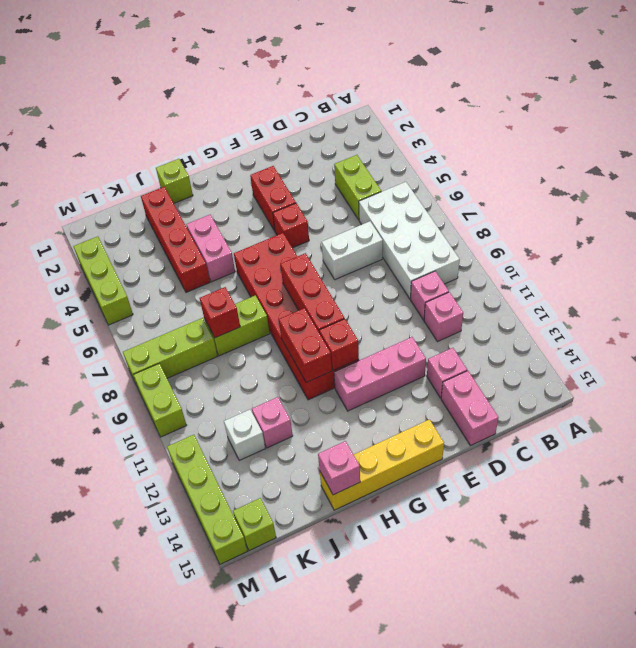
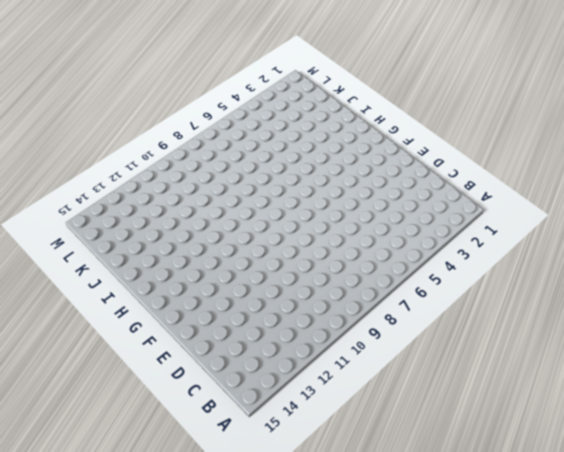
none -> white 2x4 brick [359,182,460,299]
none -> lime 1x2 brick [334,155,381,220]
none -> pink 1x1 brick [411,271,449,320]

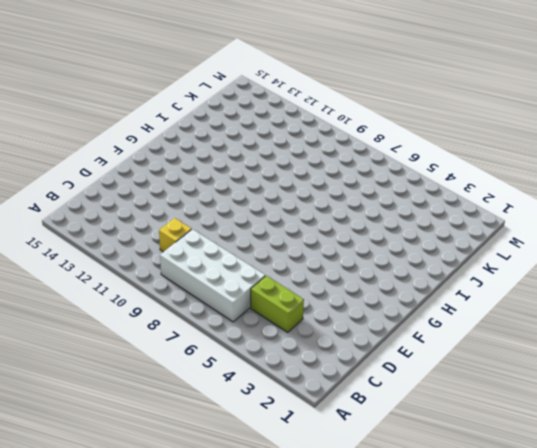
yellow 1x1 brick [159,218,192,252] -> pink 1x1 brick [411,271,449,320]
none -> pink 1x1 brick [424,292,463,342]
none -> white 1x2 brick [322,221,383,280]
none -> pink 1x1 brick [427,348,467,398]

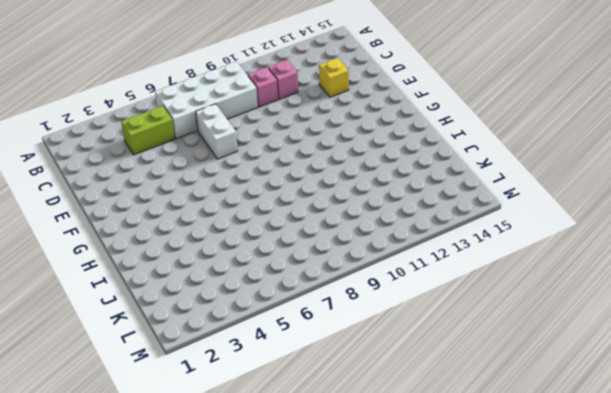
yellow 1x1 brick [319,58,349,97] -> pink 1x1 brick [427,348,467,398]
none -> pink 1x2 brick [441,371,499,446]
none -> pink 1x3 brick [334,337,426,411]
none -> red 1x2 brick [250,166,296,231]

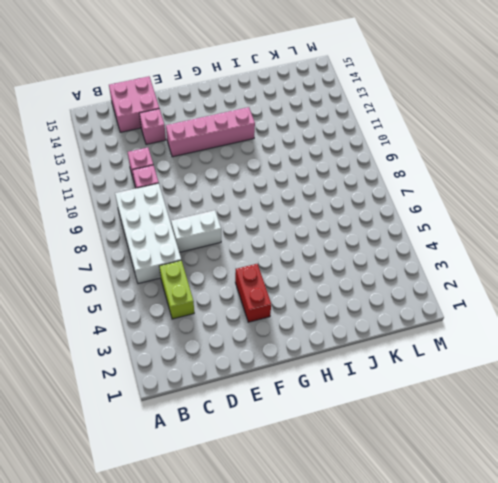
pink 2x2 brick [109,76,159,132] -> pink 1x2 brick [441,371,499,446]
pink 1x4 brick [166,107,255,157] -> pink 1x3 brick [334,337,426,411]
none -> red 1x1 brick [273,203,309,248]
none -> yellow 1x4 brick [320,419,444,510]
none -> red 2x6 brick [234,233,359,400]

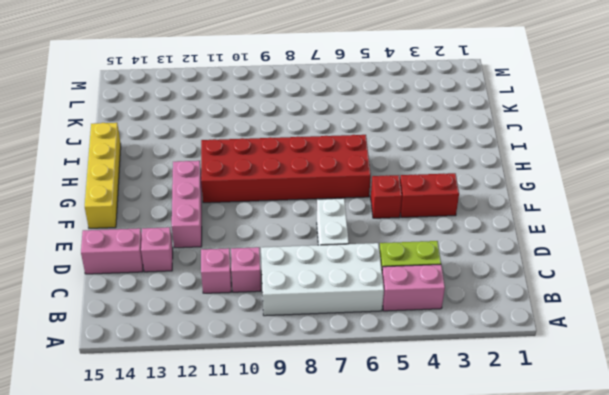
pink 1x2 brick [382,265,445,311] -> pink 1x2 brick moved to [186,215,235,282]
none -> lime 1x1 brick [156,159,193,203]
none -> lime 1x2 brick [204,295,270,356]
none -> red 1x4 brick [141,187,210,292]

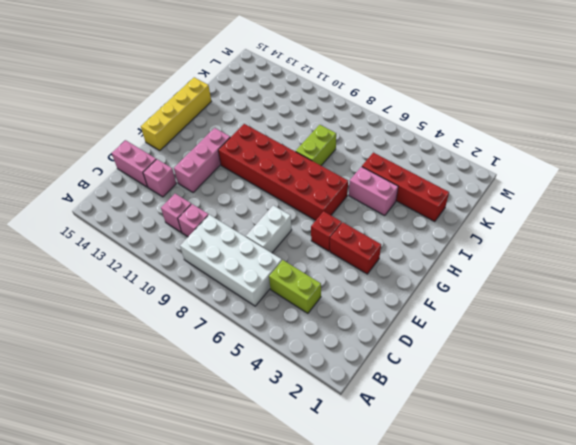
none -> lime 1x1 brick [156,159,193,203]
none -> pink 1x1 brick [252,397,293,448]
none -> lime 1x3 brick [123,318,217,386]

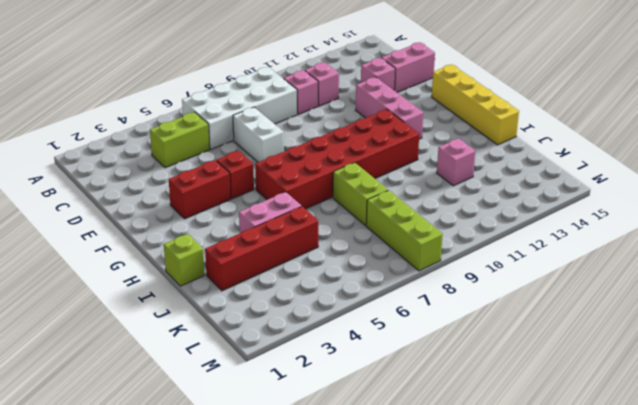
none -> white 1x1 brick [224,410,265,460]
none -> lime 1x1 brick [233,498,276,551]
none -> lime 1x3 brick [73,236,133,325]

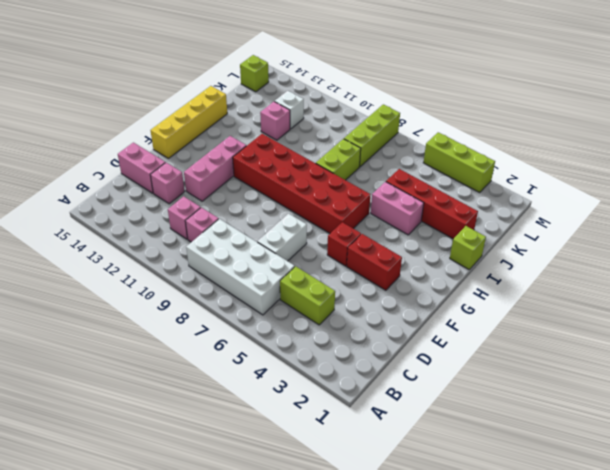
none -> lime 1x2 brick [133,363,187,437]
none -> lime 1x4 brick [167,435,247,564]
none -> red 1x3 brick [280,253,345,331]

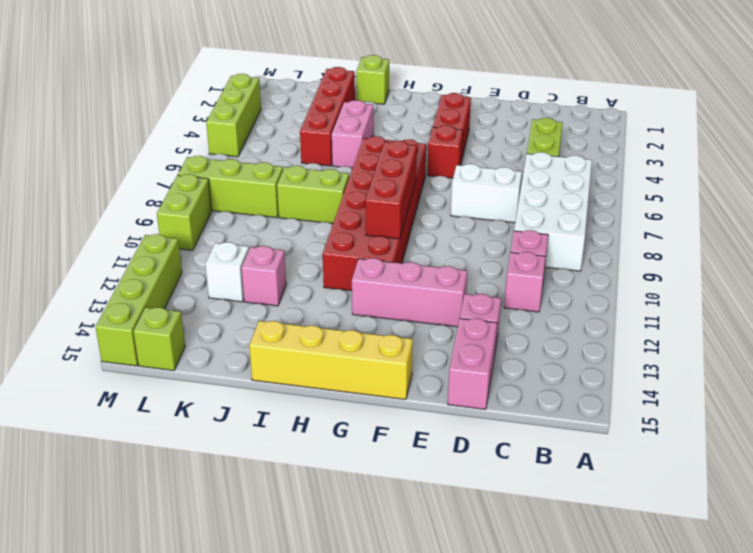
none -> red 1x1 brick [319,319,359,370]
none -> red 1x2 brick [279,308,332,383]
none -> pink 1x1 brick [318,441,360,495]

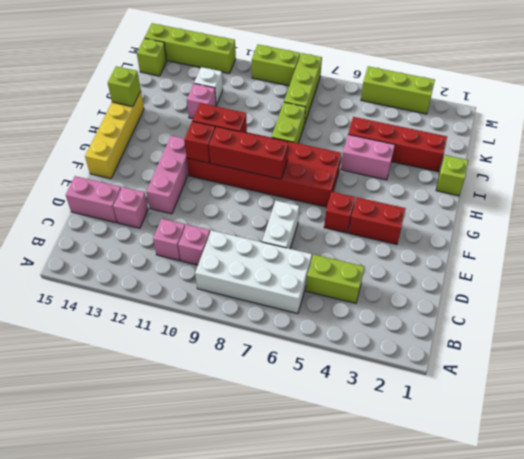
lime 1x1 brick [108,66,141,106] -> pink 1x1 brick [318,441,360,495]
none -> red 1x1 brick [200,287,240,338]

